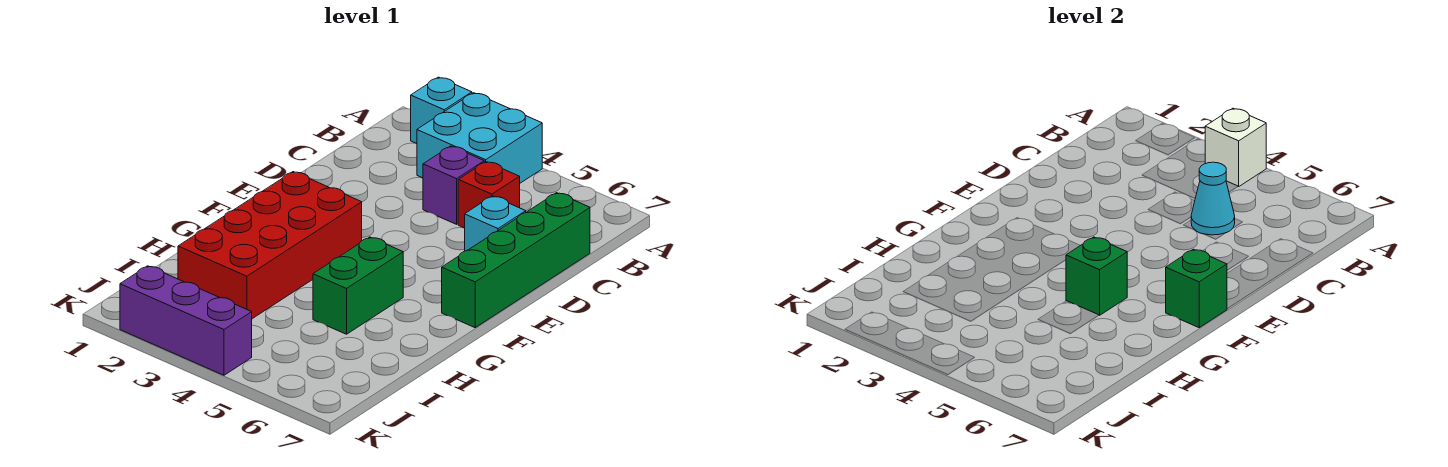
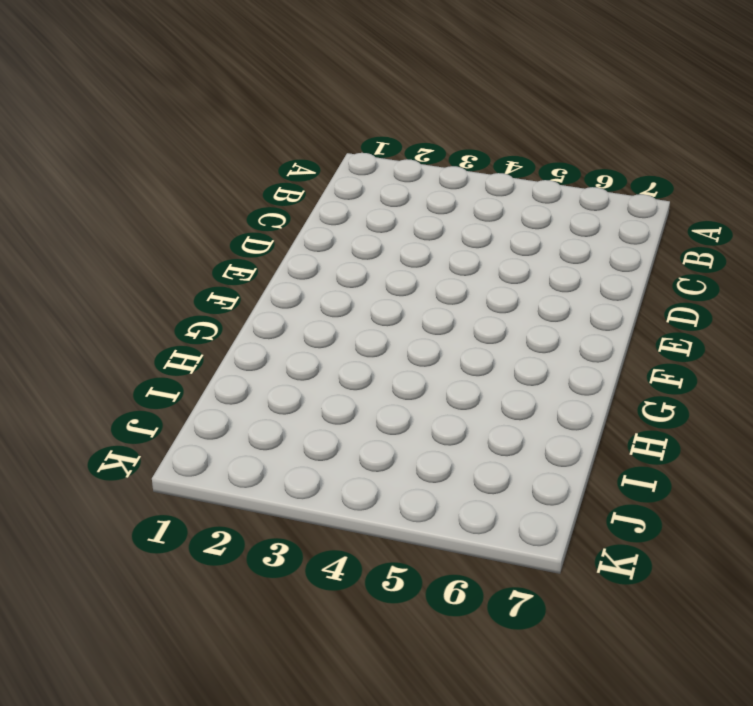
none -> cyan 1x1 brick [411,77,472,144]
none -> cyan 2x2 brick [417,93,542,183]
none -> purple 1x1 brick [423,146,484,224]

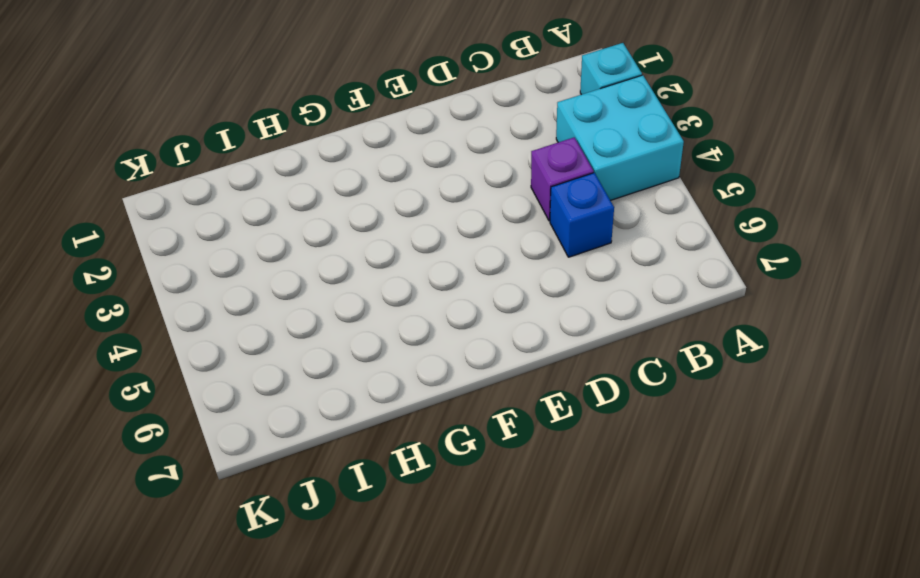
blue 1x1 brick [550,173,614,257] -> red 1x1 brick [458,162,520,228]
none -> green 1x4 brick [442,193,590,328]
none -> cyan 1x1 brick [465,196,526,251]
none -> red 2x4 brick [178,172,362,319]

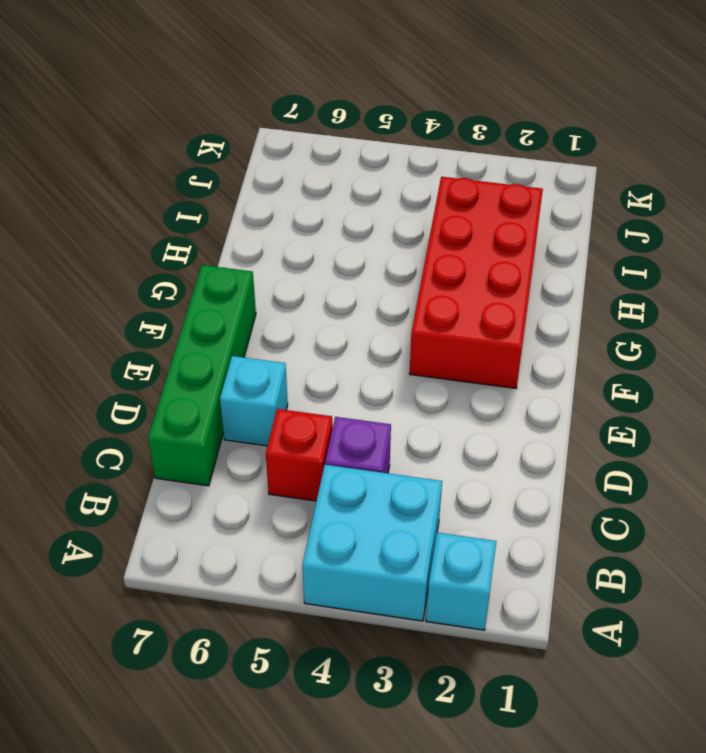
none -> green 1x2 brick [313,237,403,334]
none -> purple 1x3 brick [120,266,252,375]
none -> white 1x1 brick [1205,108,1266,187]

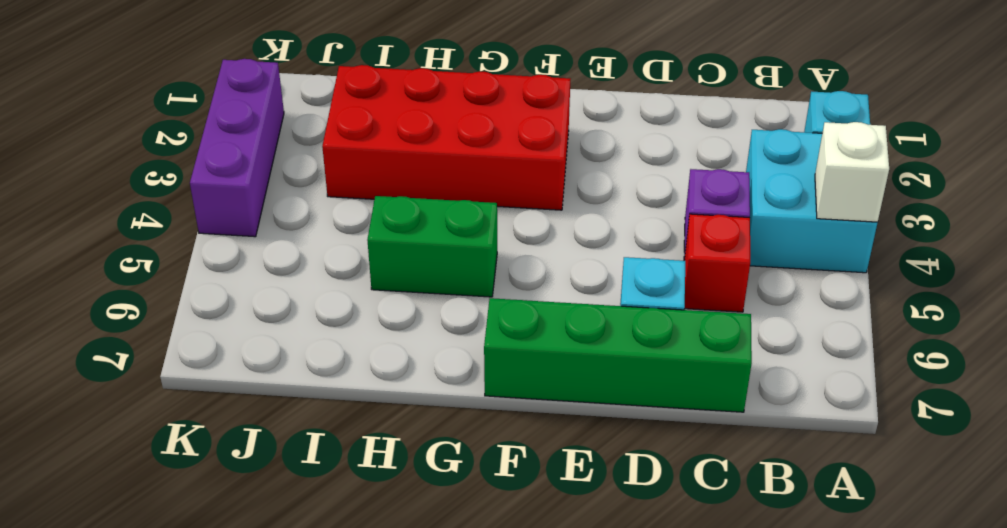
none -> cyan 1x1 cone [1191,162,1235,235]
none -> green 1x1 brick [1166,249,1227,328]
none -> green 1x1 brick [1066,237,1127,315]

